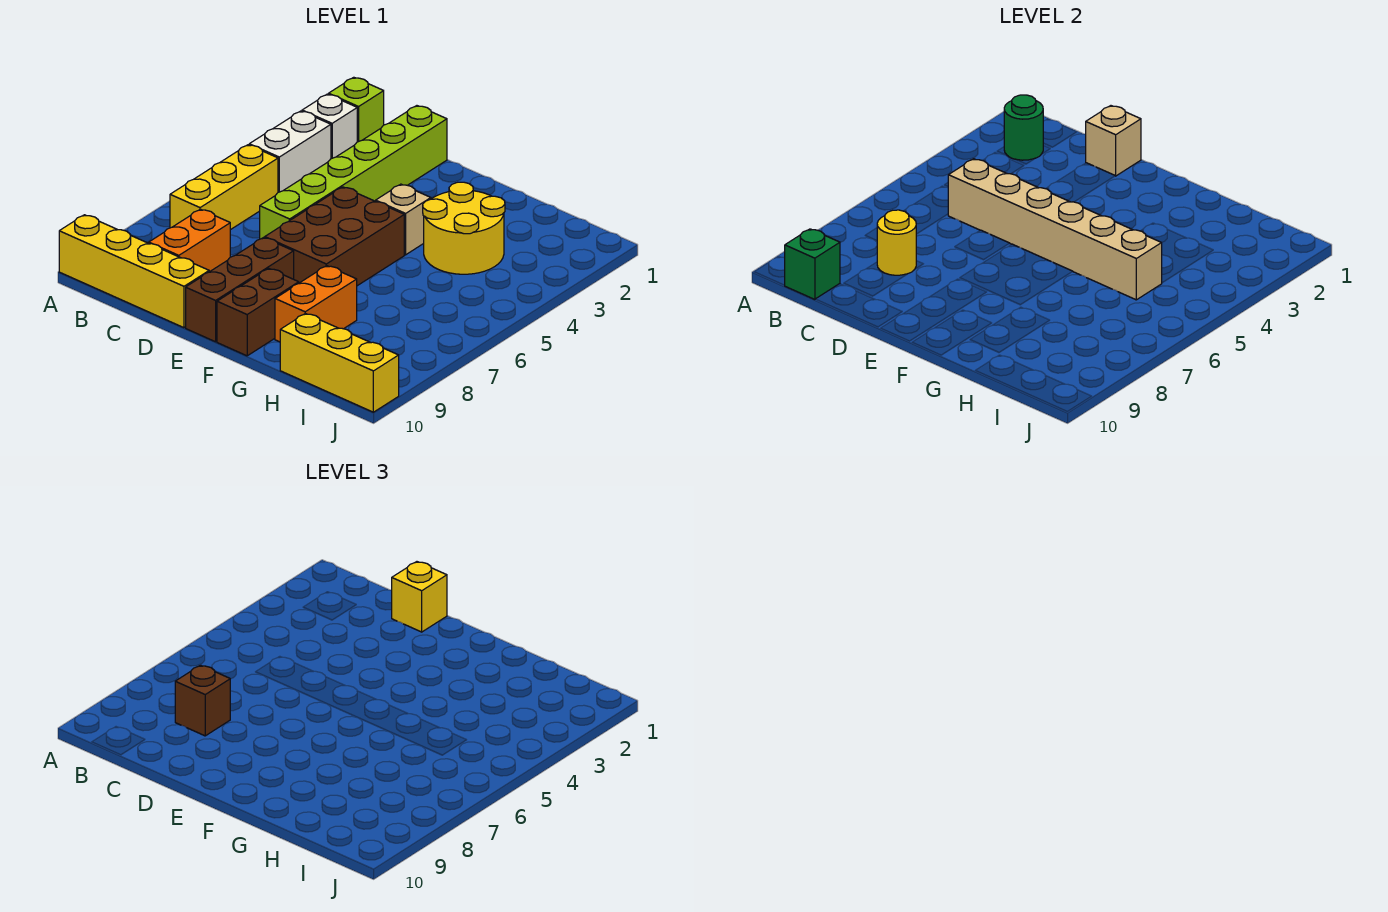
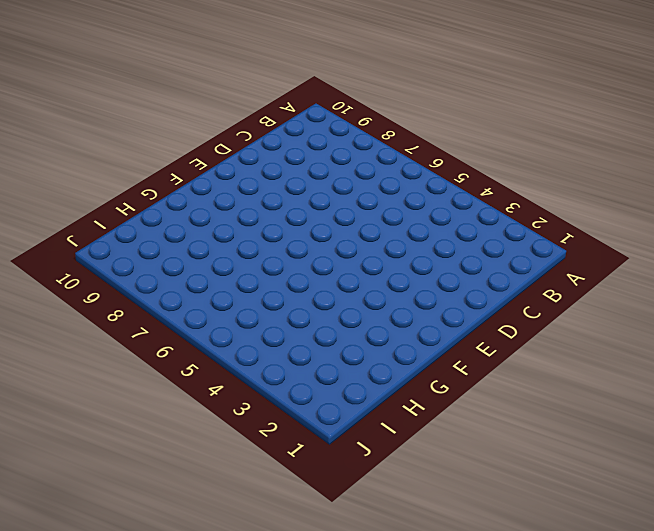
none -> yellow 1x4 brick [59,215,209,328]
none -> lime 1x1 brick [329,77,384,142]
none -> white 1x1 brick [302,94,357,159]

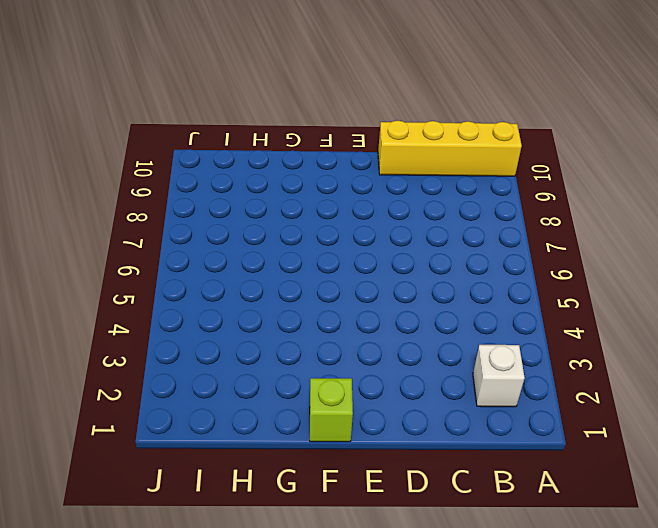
lime 1x1 brick [310,378,353,442] -> lime 1x1 brick moved to [329,77,384,142]
none -> white 1x2 brick [249,111,331,192]
none -> yellow 1x3 brick [170,145,278,230]
none -> orange 1x2 brick [149,209,230,272]

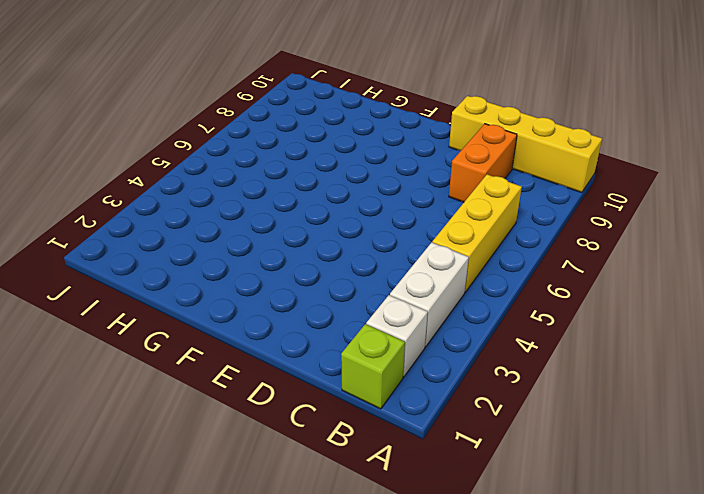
none -> lime 1x6 brick [260,106,447,239]
none -> brown 2x3 brick [265,187,404,286]
none -> brown 1x3 brick [186,238,294,342]

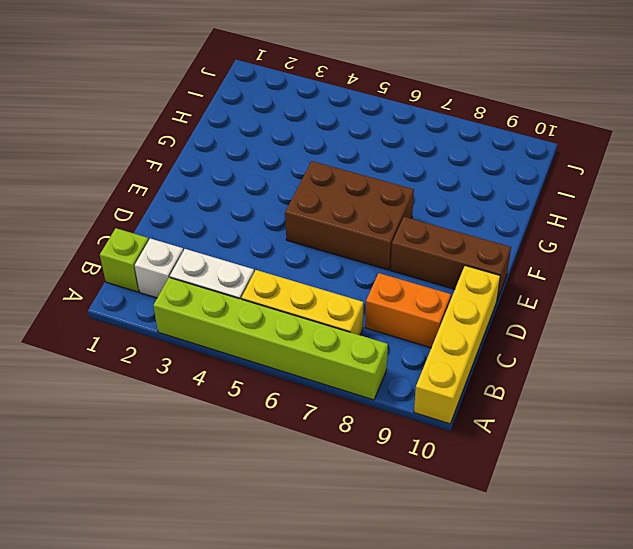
lime 1x6 brick [153,277,388,400] -> lime 1x6 brick moved to [260,106,447,239]
none -> tan 1x1 brick [376,184,431,255]
none -> brown 1x2 brick [217,268,299,356]
none -> yellow 2x2 round brick [423,182,505,274]

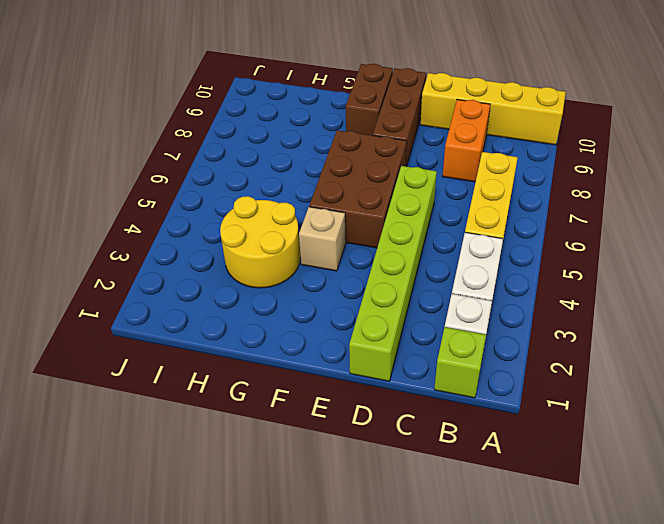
none -> orange 1x2 brick [275,266,357,342]
none -> yellow 1x3 brick [280,313,399,412]
none -> green 1x1 round brick [1004,95,1043,160]

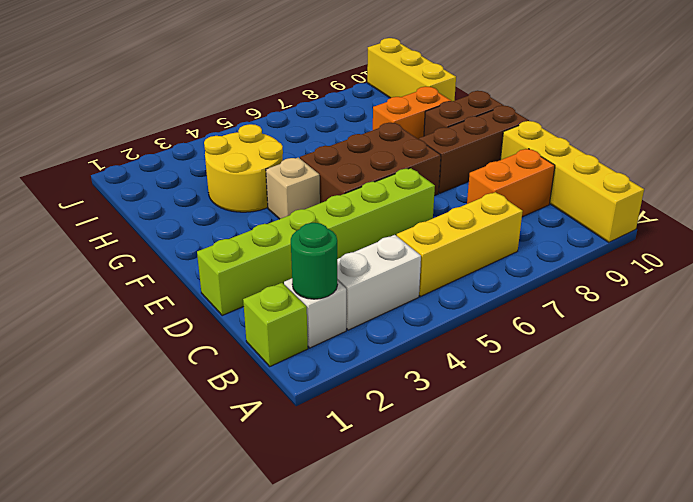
none -> green 1x1 brick [784,229,840,299]
none -> tan 1x6 brick [948,159,1162,300]
none -> yellow 1x1 round brick [877,210,916,275]

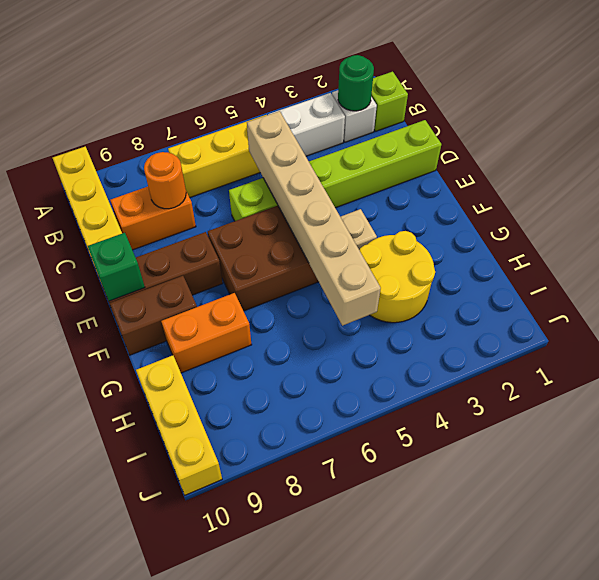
orange 1x1 round brick [144,152,186,209] -> yellow 1x1 round brick [877,210,916,275]
green 1x1 brick [88,233,145,301] -> green 1x1 brick moved to [784,229,840,299]
none -> tan 1x1 brick [1086,106,1141,176]
none -> brown 1x1 brick [175,665,230,736]
none -> yellow 1x1 brick [392,562,447,632]

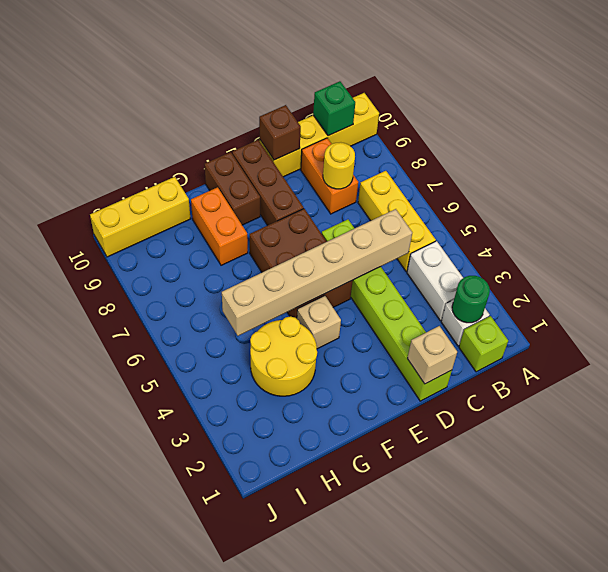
brown 1x1 brick [259,105,301,160] -> brown 1x1 brick moved to [175,665,230,736]
none -> yellow 1x1 brick [392,562,447,632]

